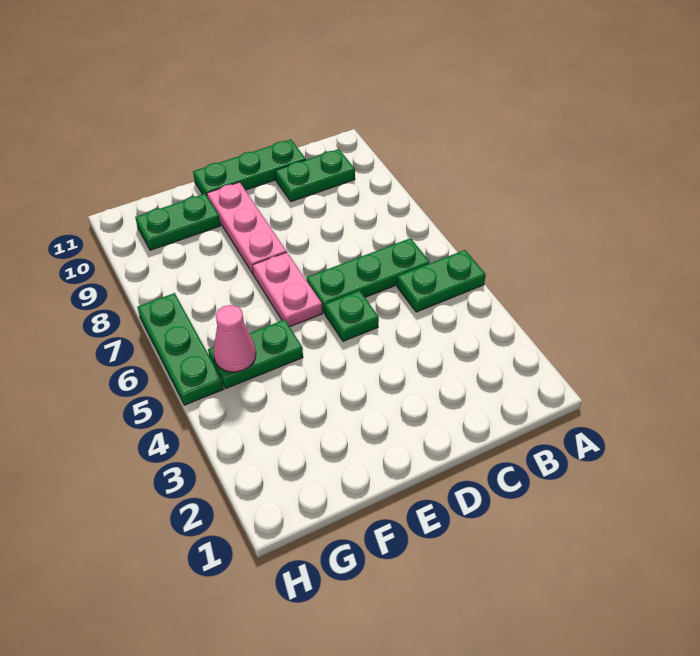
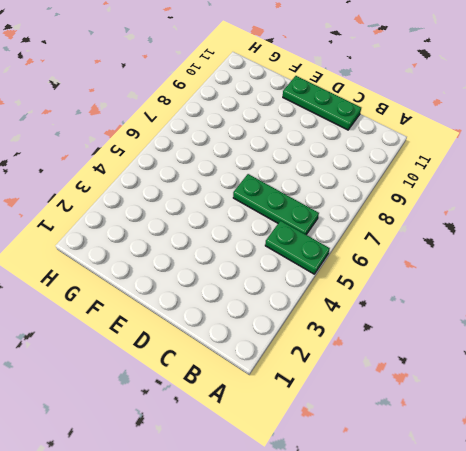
none -> green 1x2 plate [275,149,355,202]
none -> green 1x1 plate [325,291,379,341]

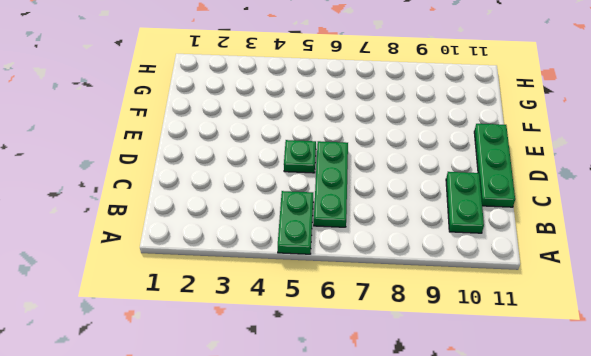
none -> pink 1x2 plate [253,252,322,327]
none -> pink 1x3 plate [207,182,286,274]

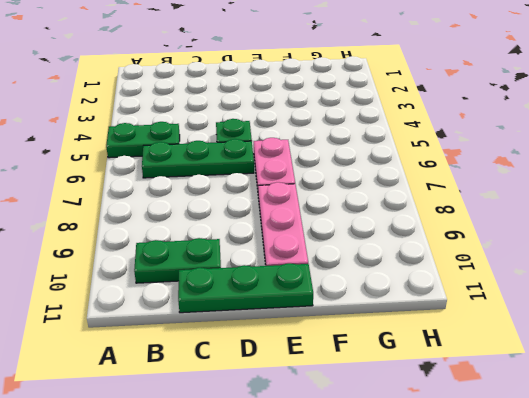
none -> green 1x2 plate [208,320,303,388]
none -> green 1x2 plate [135,194,220,250]

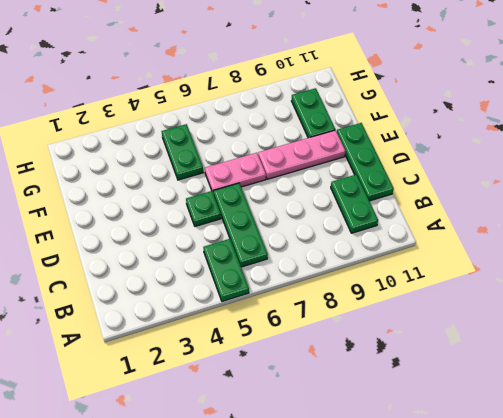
none -> green 1x3 plate [137,293,224,405]
none -> pink 1x1 cone [213,305,256,372]

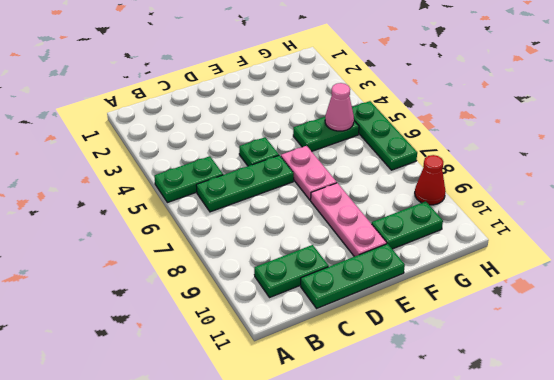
red 1x1 cone [415,155,446,205] -> none

